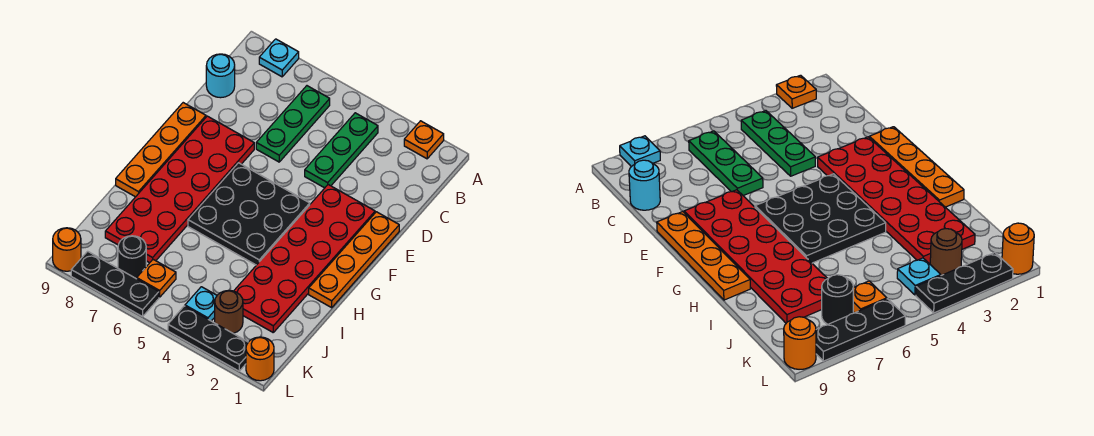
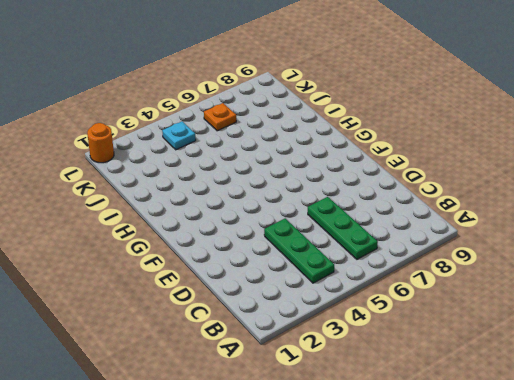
none -> orange 1x1 plate [404,121,444,159]
none -> cyan 1x1 plate [259,39,299,77]
none -> cyan 1x1 round brick [206,54,235,98]

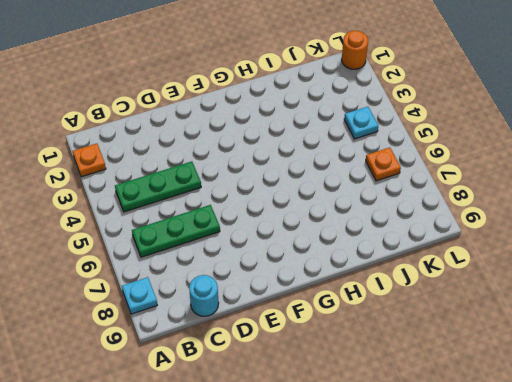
none -> orange 1x4 plate [309,212,399,308]
none -> red 2x6 plate [234,185,375,332]
none -> red 2x6 plate [105,116,254,263]

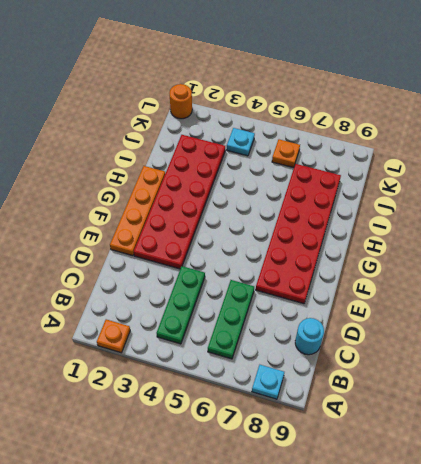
none -> orange 1x4 plate [116,103,206,197]
none -> black 3x3 plate [188,163,310,265]
none -> brown 1x1 round brick [215,290,243,333]

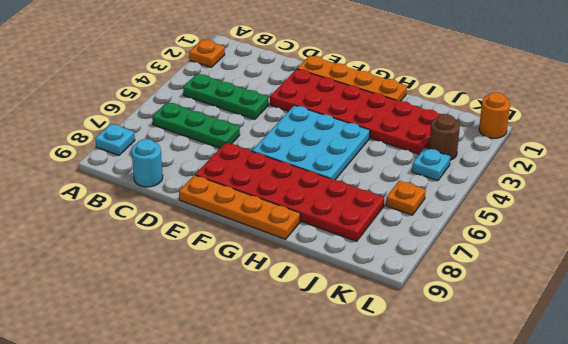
cyan 3x3 plate [252,105,370,180] -> black 3x3 plate [188,163,310,265]
none -> black 1x1 round brick [118,236,146,279]
none -> black 1x3 plate [168,306,248,371]
none -> black 1x3 plate [71,251,159,317]

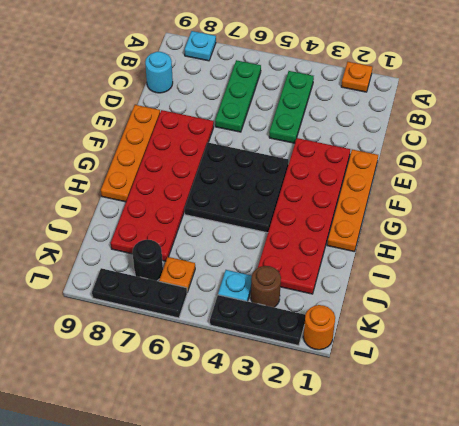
none -> orange 1x1 round brick [53,228,81,271]

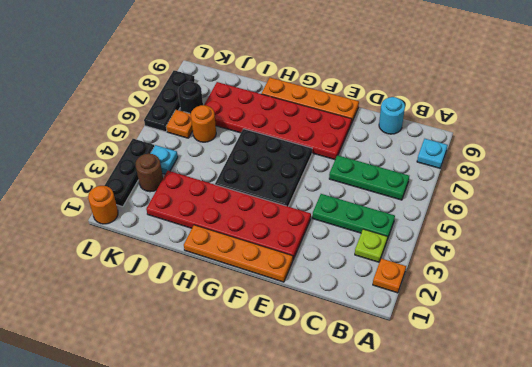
lime 1x1 plate [355,229,387,262] -> none
orange 1x1 round brick [191,105,216,142] -> orange 1x1 round brick moved to [53,228,81,271]

